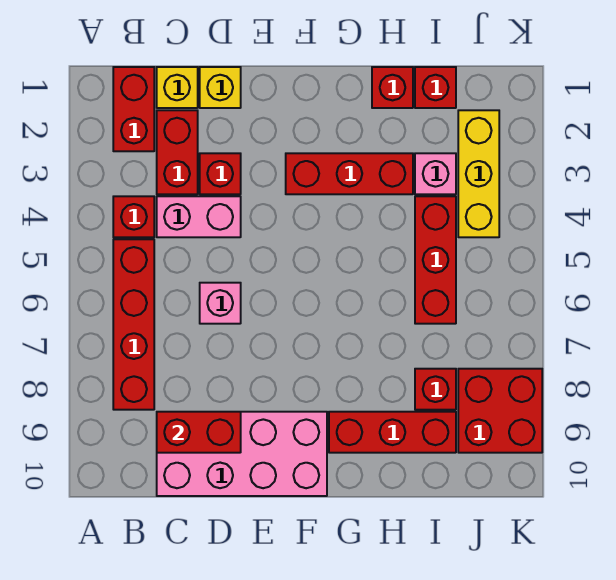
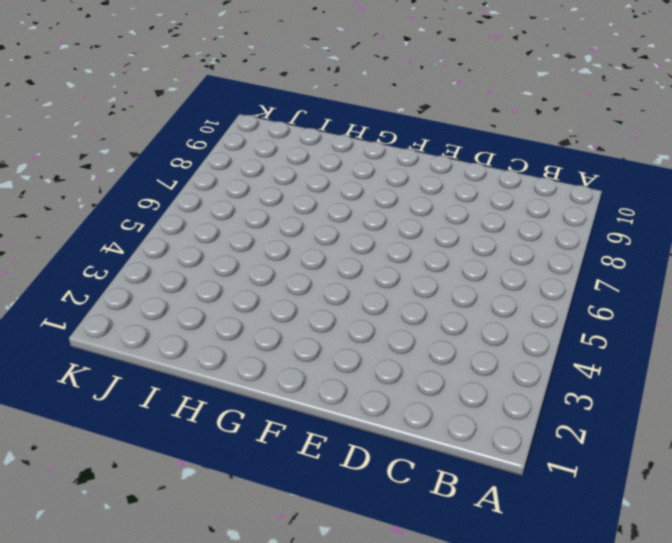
none -> red 1x2 brick [113,67,154,151]
none -> red 1x1 brick [113,196,154,237]
none -> red 1x4 brick [113,239,154,410]

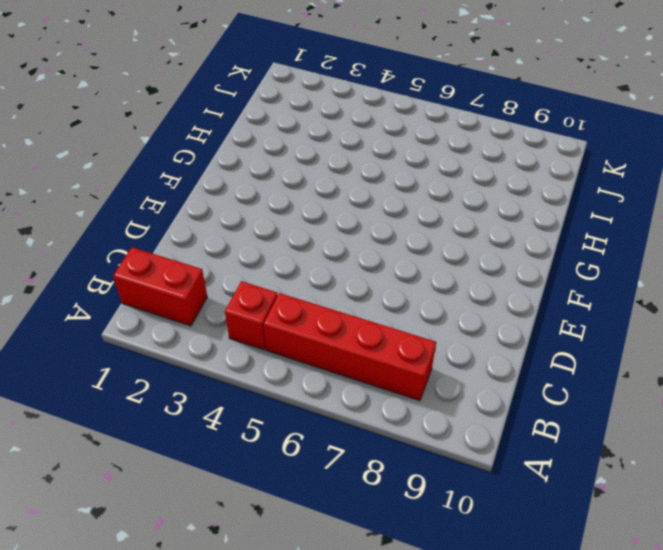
none -> yellow 1x1 brick [157,67,198,108]
none -> red 1x2 brick [157,110,198,194]
none -> pink 1x2 brick [157,196,241,237]

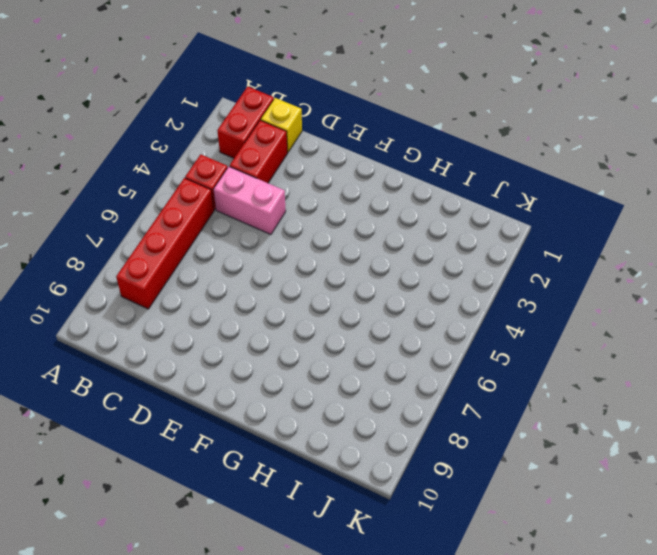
none -> pink 2x4 brick [157,412,327,496]
none -> yellow 1x1 brick [200,67,241,108]
none -> red 1x1 brick [200,153,241,194]

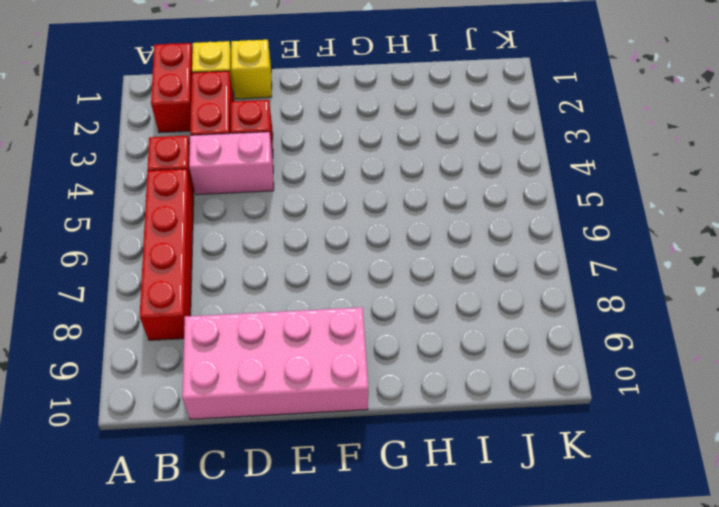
none -> pink 1x1 brick [200,283,241,324]
none -> red 1x3 brick [286,153,413,194]
none -> red 1x3 brick [329,412,456,453]

